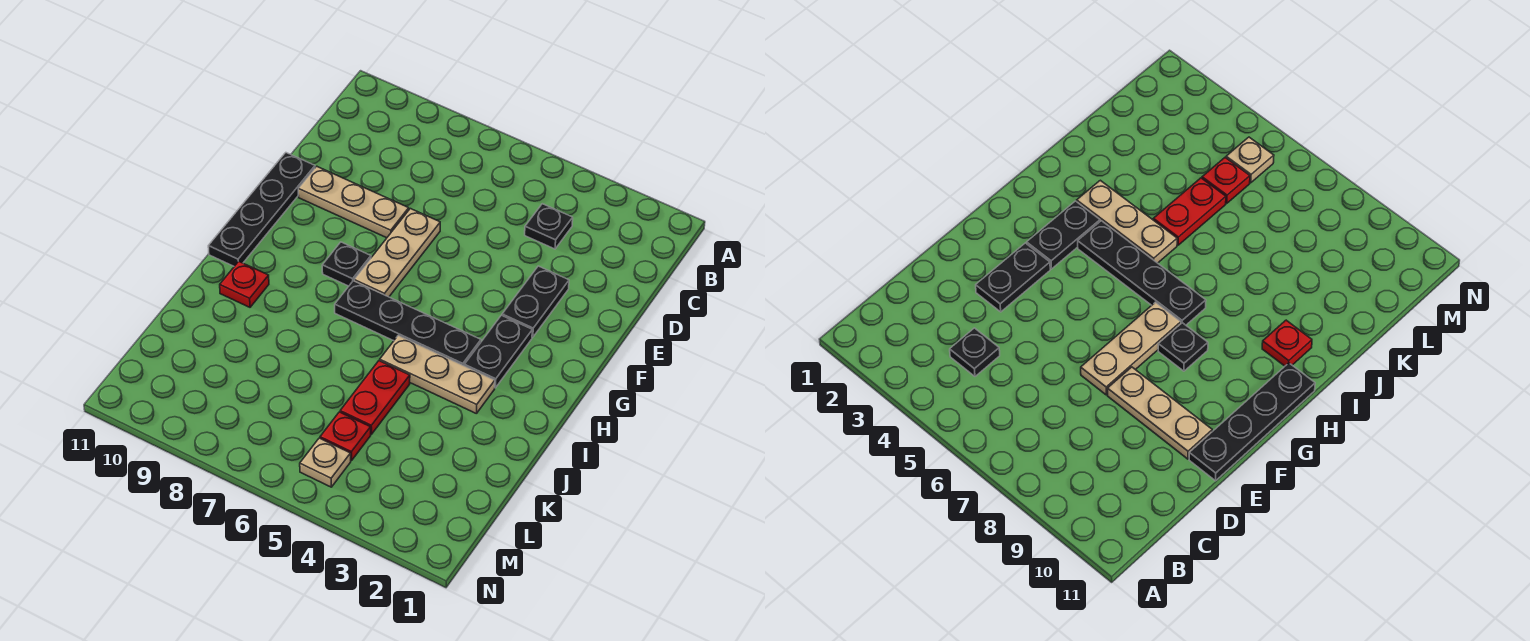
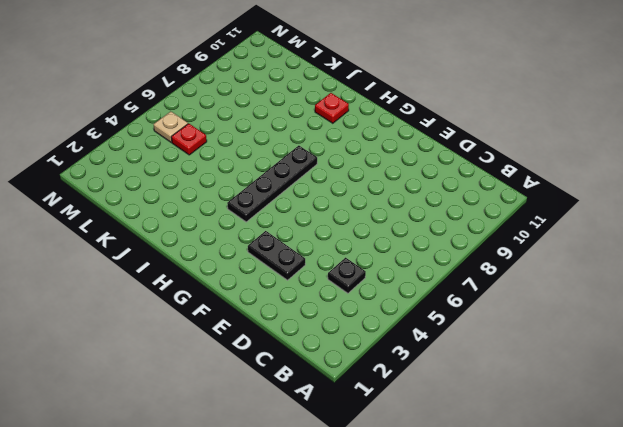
none -> tan 1x3 plate [354,209,440,297]
none -> tan 1x3 plate [298,166,409,238]
none -> black 1x4 plate [208,153,315,266]

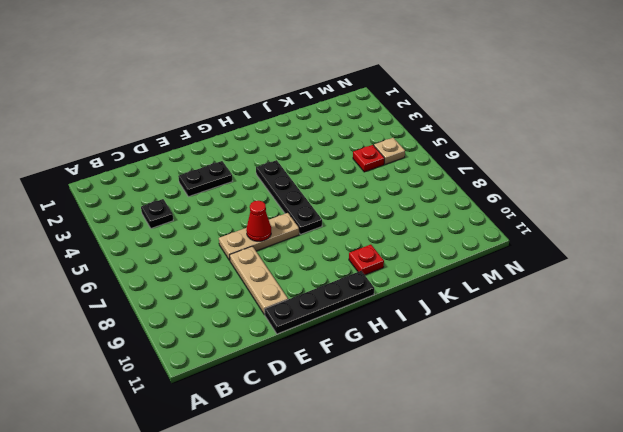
red 1x1 cone [246,201,271,241] -> none
none -> black 1x2 plate [464,315,532,388]
none -> black 1x1 plate [322,242,371,286]
none -> tan 1x3 plate [380,335,495,413]

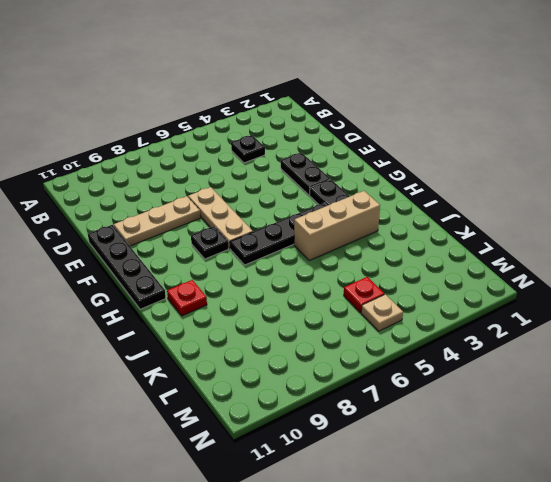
tan 1x3 brick [294,191,380,260] -> tan 1x3 plate [380,335,495,413]
none -> red 1x2 plate [340,361,410,434]

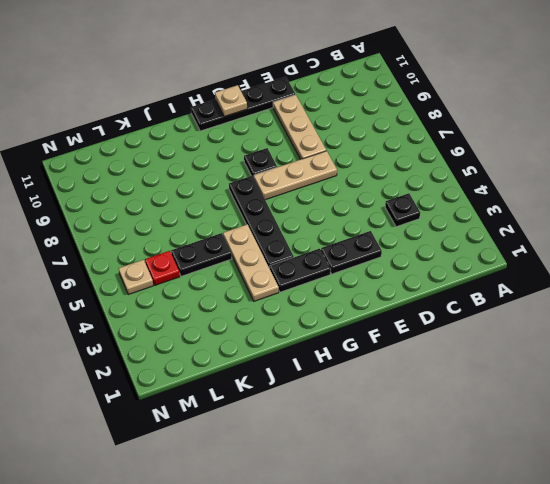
tan 1x1 plate [215,85,247,117] -> none
black 1x2 plate [171,233,232,276] -> red 1x2 plate [340,361,410,434]
none -> red 1x1 plate [220,261,269,307]

